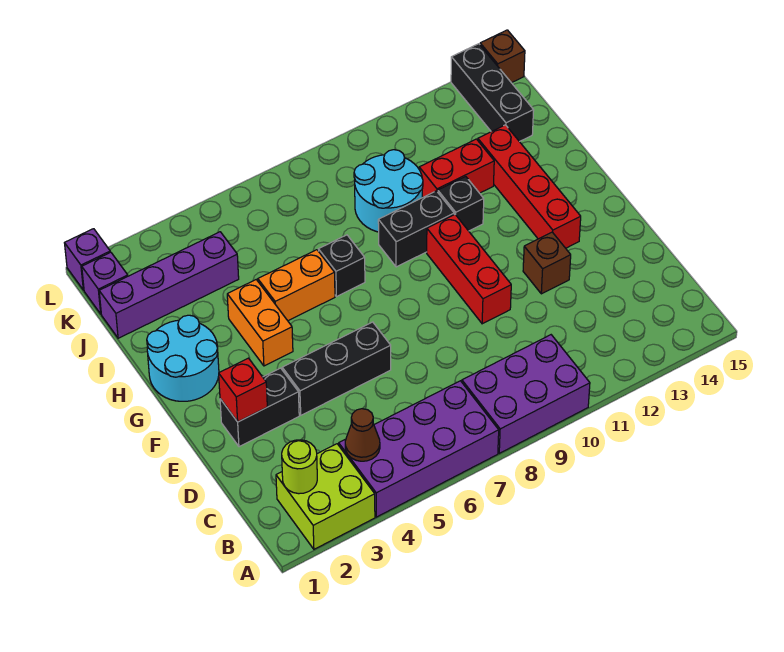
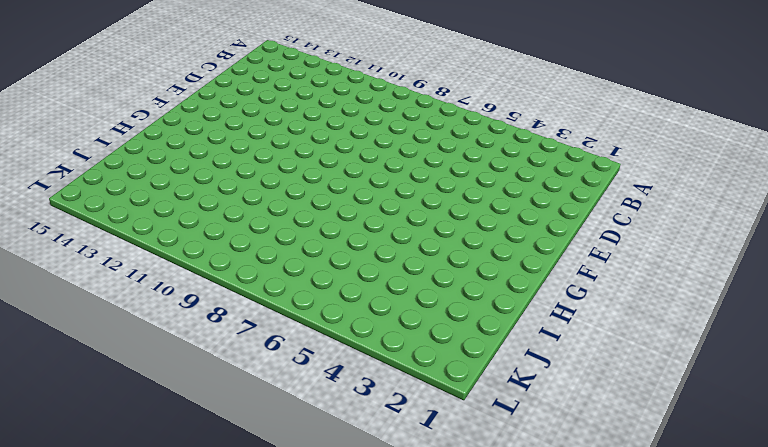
none -> lime 2x2 brick [276,444,375,549]
none -> purple 2x4 brick [339,381,499,517]
none -> purple 2x3 brick [462,335,590,453]

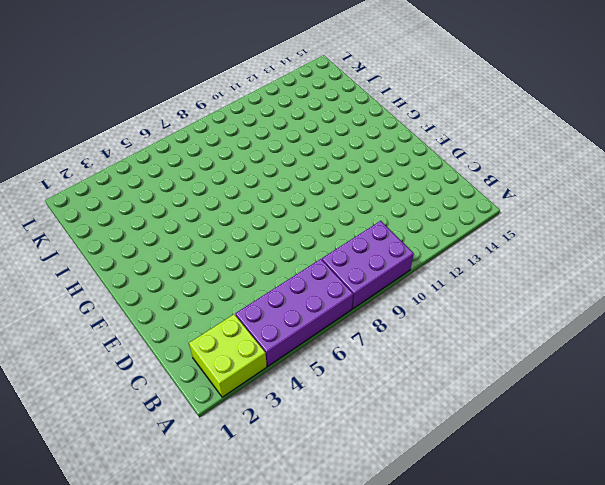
none -> black 1x2 brick [220,368,299,447]
none -> black 1x3 brick [282,322,391,415]
none -> red 1x3 brick [427,214,511,324]

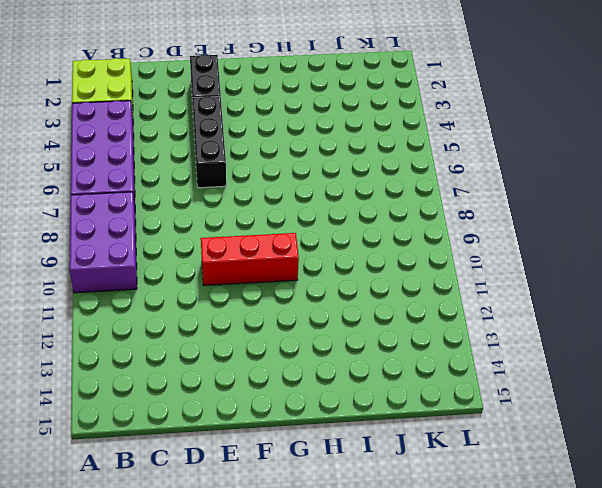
none -> brown 1x1 brick [523,232,571,294]
none -> red 1x4 brick [478,125,581,248]
none -> cyan 2x2 round brick [147,315,219,401]

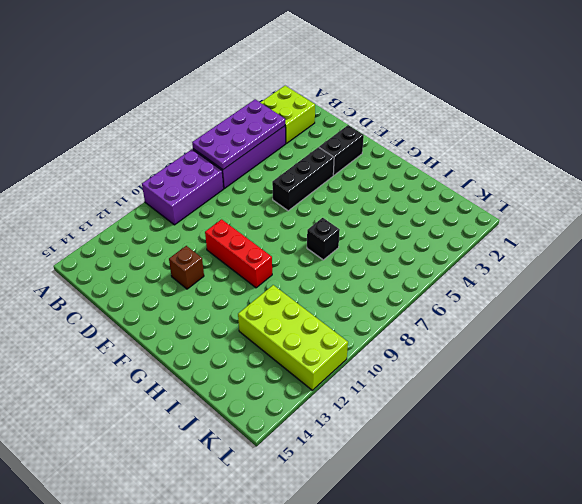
purple 2x4 plate [192,99,285,170] -> brown 1x1 cone [345,409,380,461]
lime 2x4 brick [238,285,348,390] -> red 1x2 brick [419,139,494,197]
none -> red 1x4 brick [478,125,581,248]
none -> cyan 2x2 round brick [147,315,219,401]
none -> orange 1x2 brick [227,280,293,366]

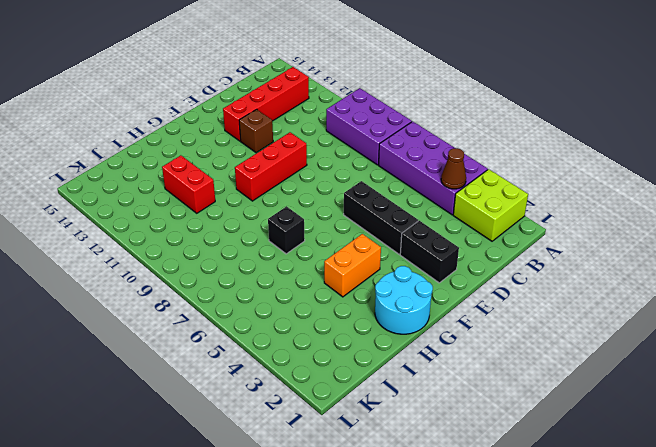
red 1x4 brick [223,67,309,141] -> red 1x4 brick moved to [478,125,581,248]
none -> orange 1x2 brick [258,250,335,321]
none -> black 1x2 brick [378,191,454,267]
none -> black 1x1 brick [438,177,484,231]

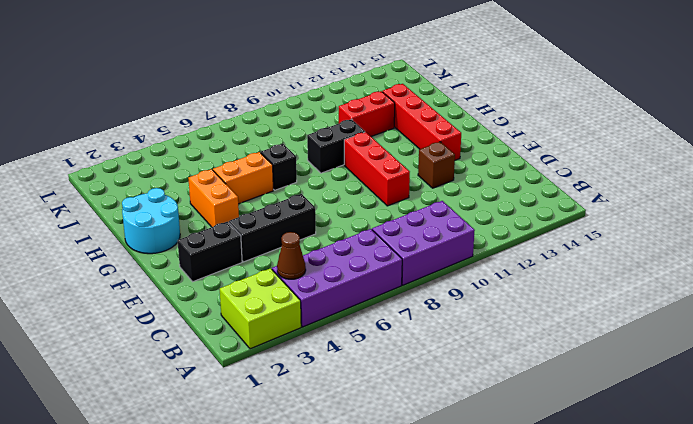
none -> black 1x1 brick [438,177,484,231]
none -> cyan 2x2 round brick [354,150,423,232]
none -> purple 1x4 brick [99,232,239,338]

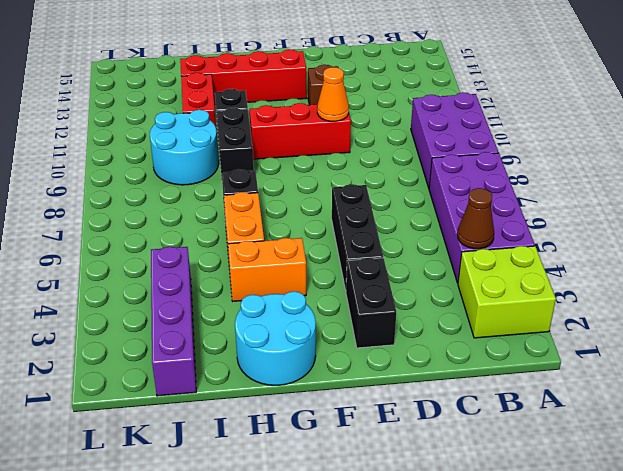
orange 1x1 cone [317,67,349,121] -> none
none -> black 1x3 brick [451,44,534,142]
none -> purple 1x1 brick [82,252,128,314]
none -> purple 1x1 brick [65,229,110,290]

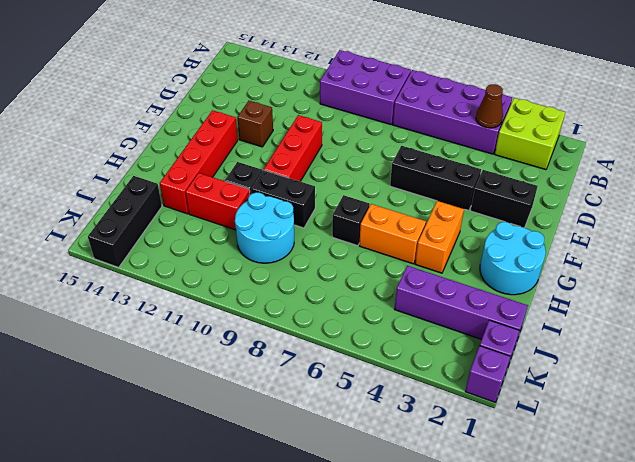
none -> brown 1x1 brick [480,30,525,83]
none -> lime 1x1 round brick [282,440,317,494]
none -> red 1x1 brick [219,358,267,422]

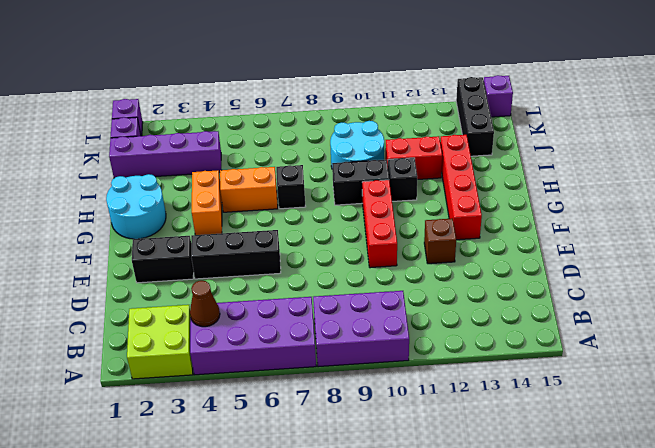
purple 1x1 brick [484,75,513,117] -> brown 1x1 brick [480,30,525,83]
none -> lime 1x1 round brick [282,440,317,494]
none -> red 1x1 brick [219,358,267,422]

